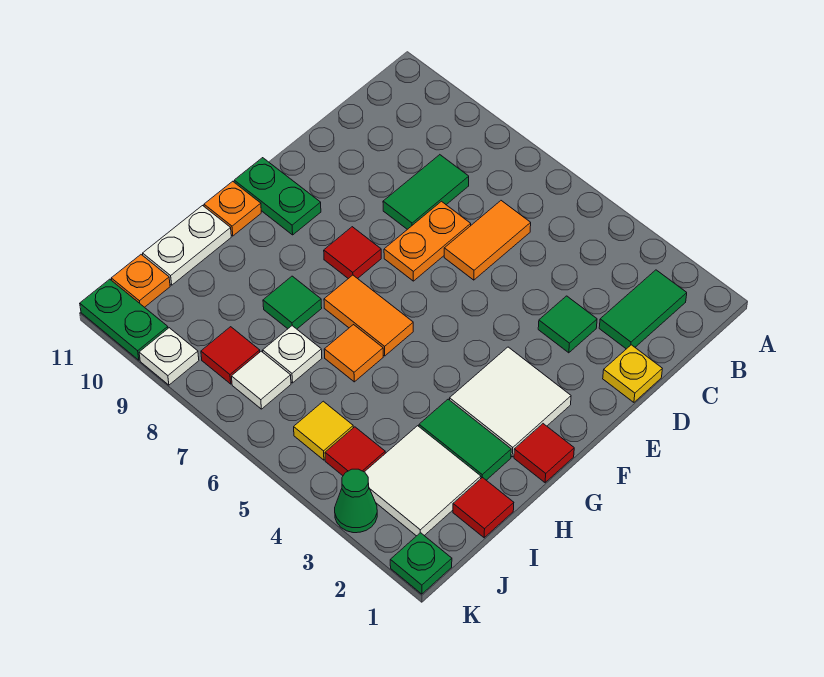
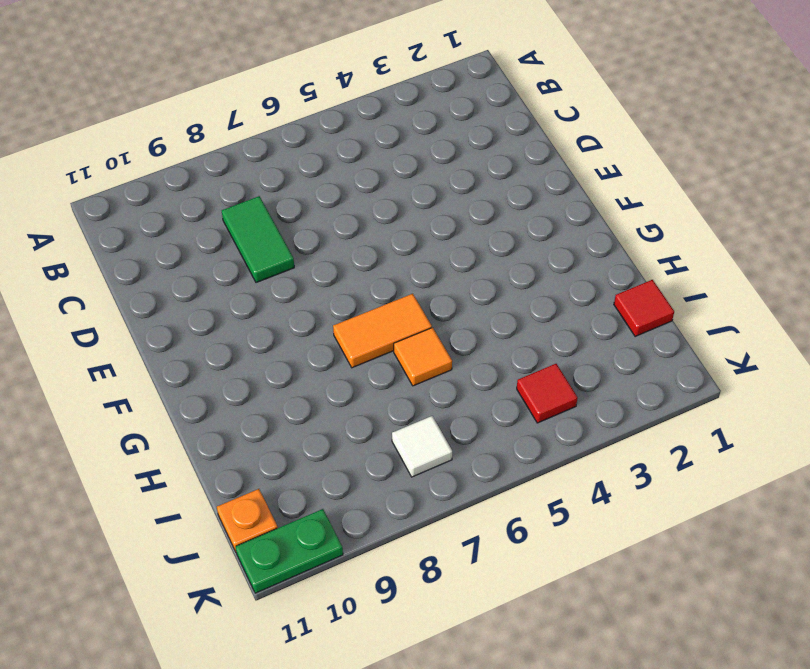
none -> green 1x2 tile [599,270,687,349]
none -> orange 1x2 tile [444,201,531,280]
none -> yellow 1x1 plate [603,345,662,402]

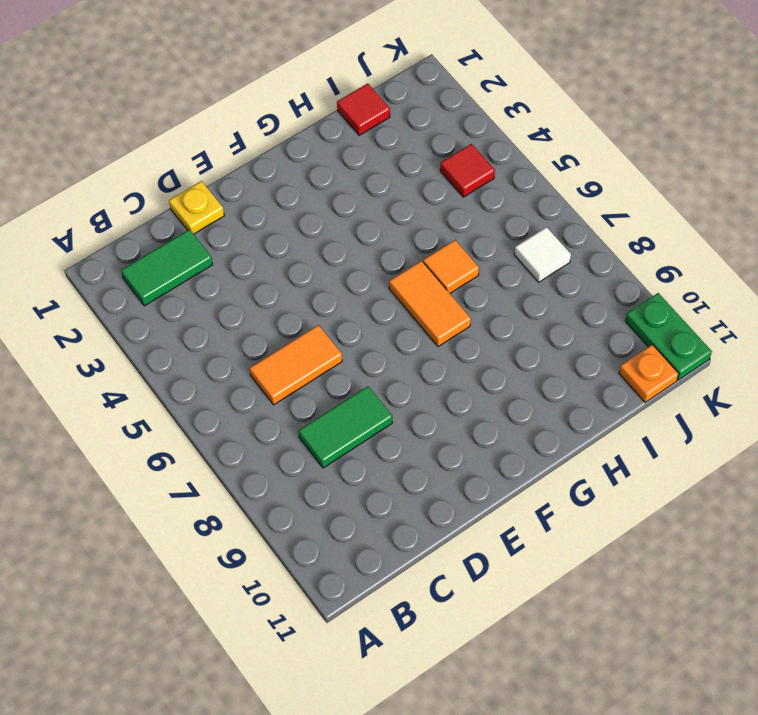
none -> green 1x1 tile [538,296,597,353]
none -> orange 1x2 plate [384,201,471,281]
none -> white 2x2 tile [450,347,571,457]

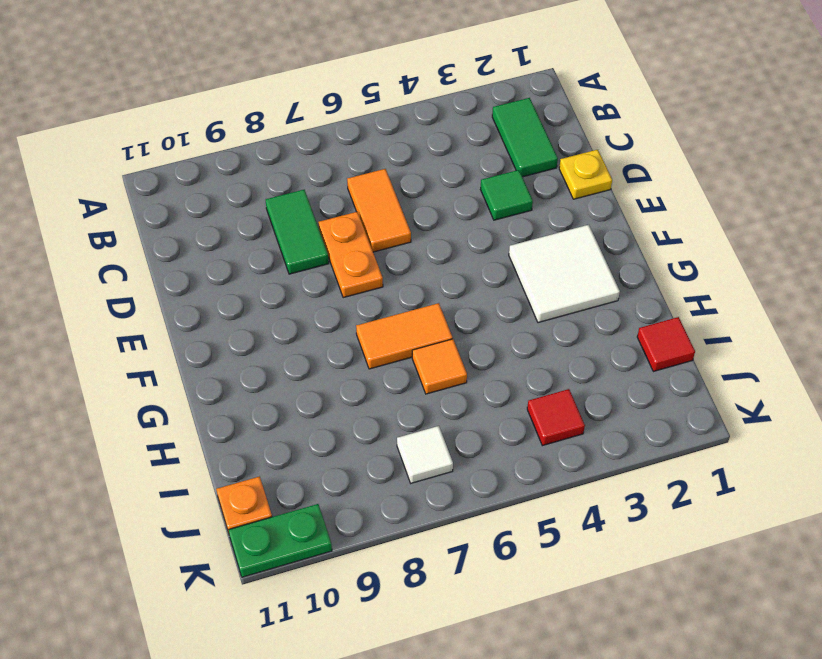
none -> red 1x1 tile [324,227,381,279]
none -> green 1x2 plate [234,158,321,235]
none -> red 1x1 tile [514,424,574,483]

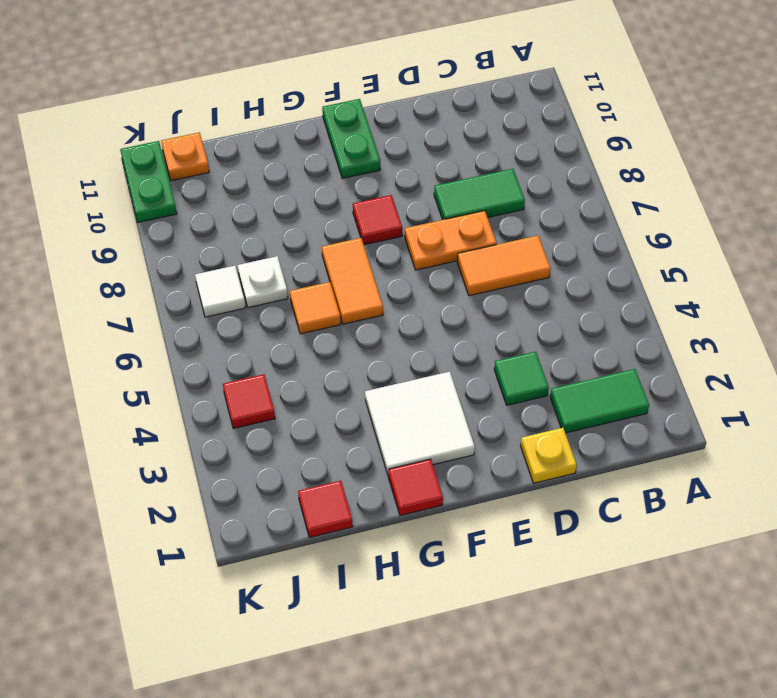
none -> orange 1x1 plate [204,181,261,236]
none -> green 1x2 tile [419,399,511,480]
none -> green 1x1 tile [263,276,322,329]

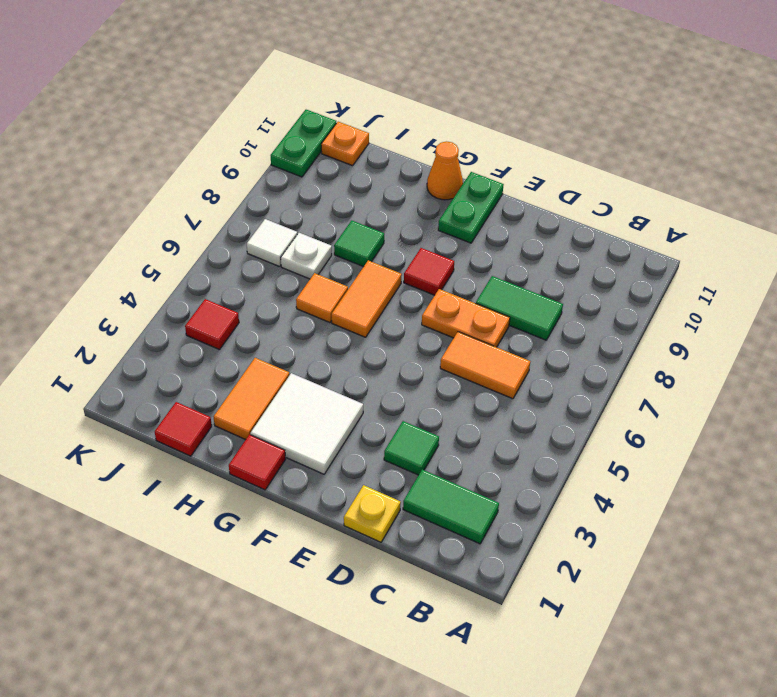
orange 1x1 cone [427,141,463,200] -> orange 1x1 plate [204,181,261,236]
orange 1x2 tile [214,358,290,440] -> green 1x2 tile [419,399,511,480]
none -> white 1x2 plate [143,206,231,285]
none -> white 2x2 tile [365,426,481,536]
none -> yellow 1x1 tile [294,401,353,460]

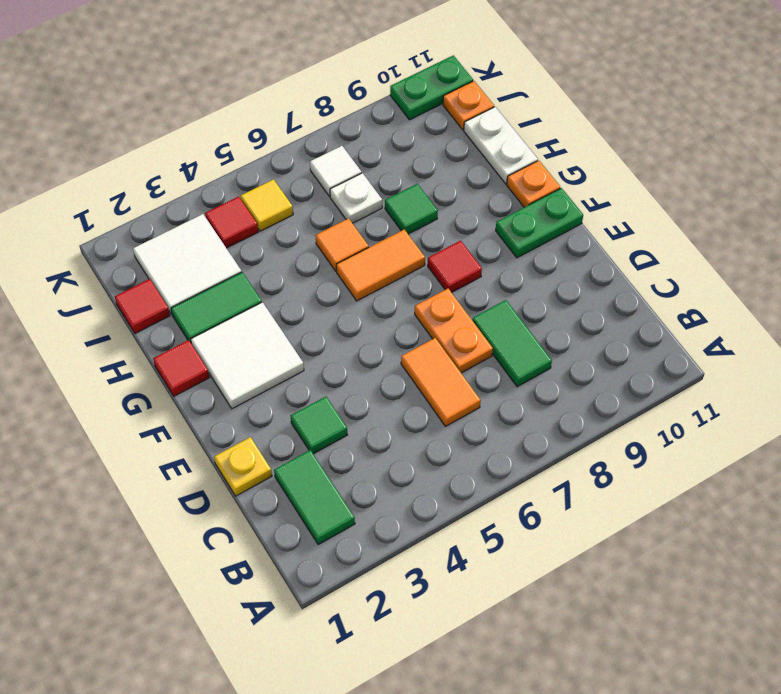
none -> red 1x1 tile [201,327,260,384]
none -> green 1x1 plate [390,533,452,594]
none -> green 1x1 cone [335,469,377,533]

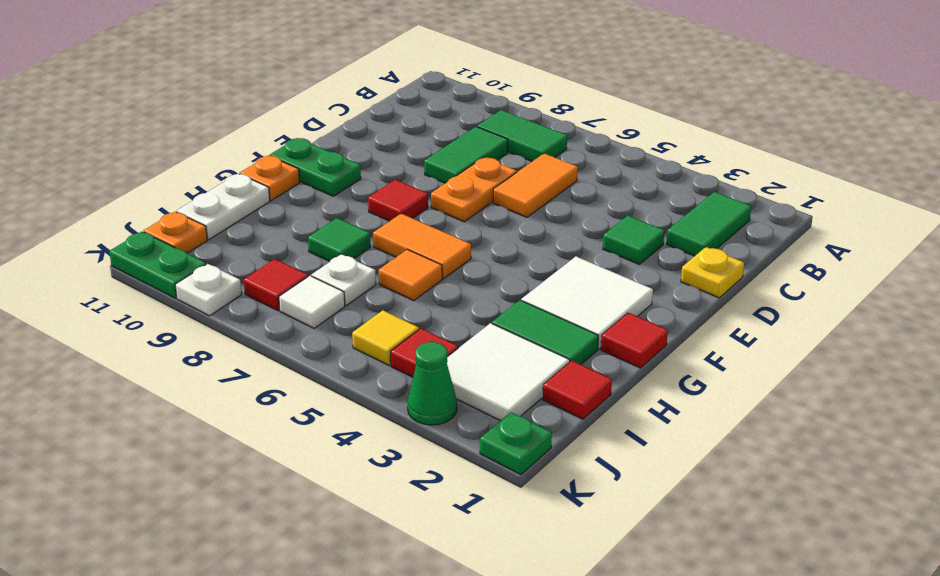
green 1x2 tile [477,110,567,161] -> none

